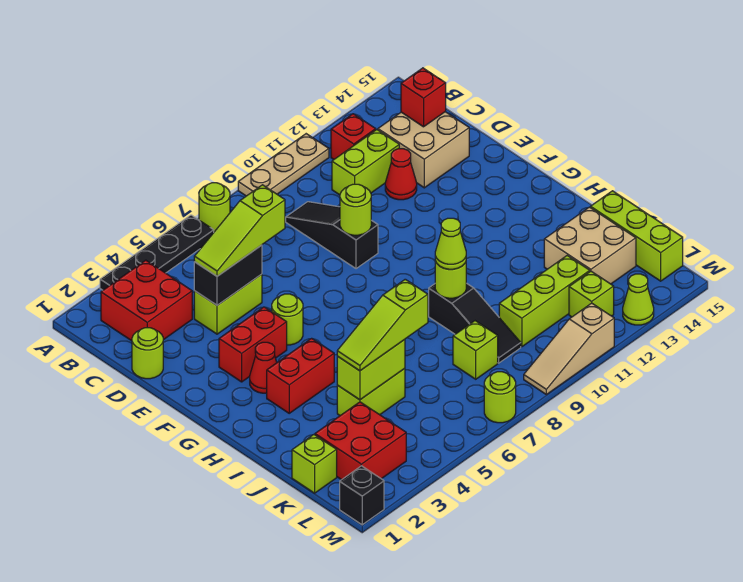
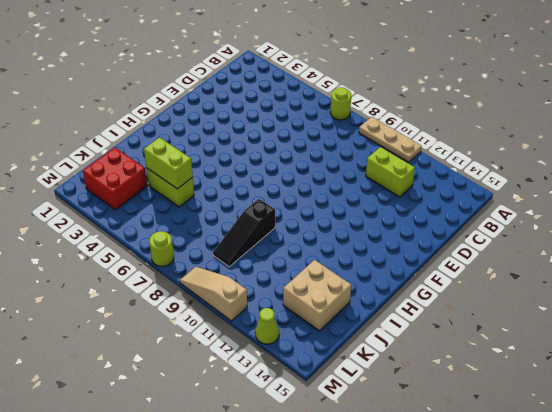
none -> black 1x4 plate [100,215,214,290]
none -> red 2x2 brick [101,260,192,341]
none -> red 1x1 brick [331,114,376,159]
none -> black 1x3 slope [286,202,378,269]

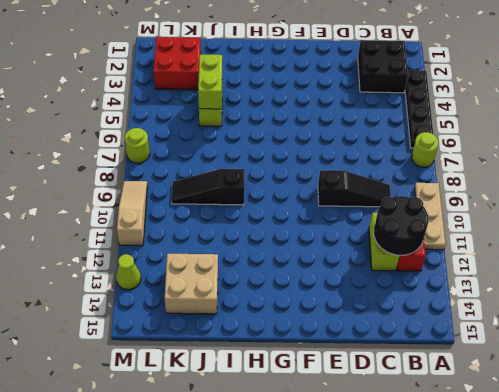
black 2x2 brick [358,40,408,93] -> red 2x2 brick [101,260,192,341]
black 2x2 round brick [374,196,428,256] -> none
none -> tan 2x2 brick [378,112,469,188]
none -> lime 1x1 round brick [132,328,163,379]
none -> lime 1x2 brick [194,274,262,334]
none -> red 1x1 cone [385,149,417,200]

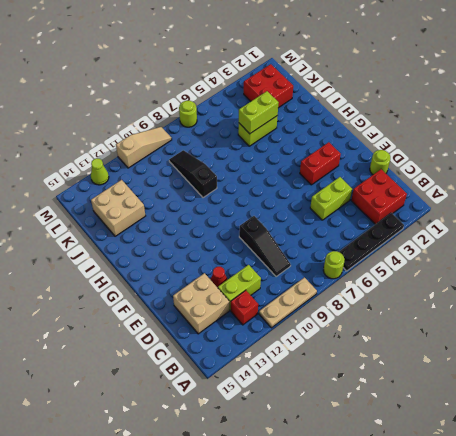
none -> lime 1x1 round brick [272,294,303,345]
none -> red 1x1 cone [250,342,277,393]
none -> red 1x2 brick [267,338,334,413]
none -> lime 1x3 brick [591,191,683,281]

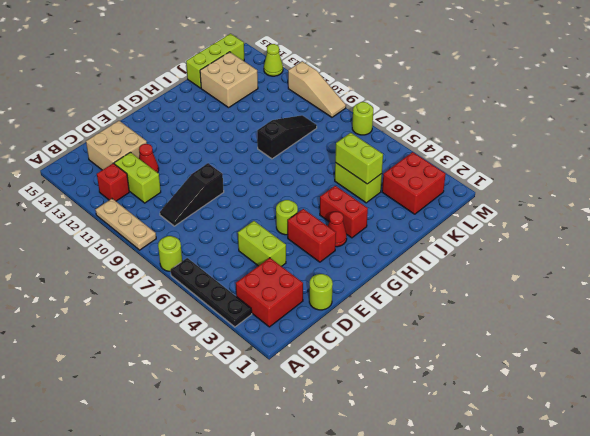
none -> lime 1x1 brick [292,435,337,493]
none -> lime 1x1 brick [453,321,498,379]
none -> lime 1x3 brick [499,256,590,347]
none -> lime 1x1 brick [569,271,614,317]

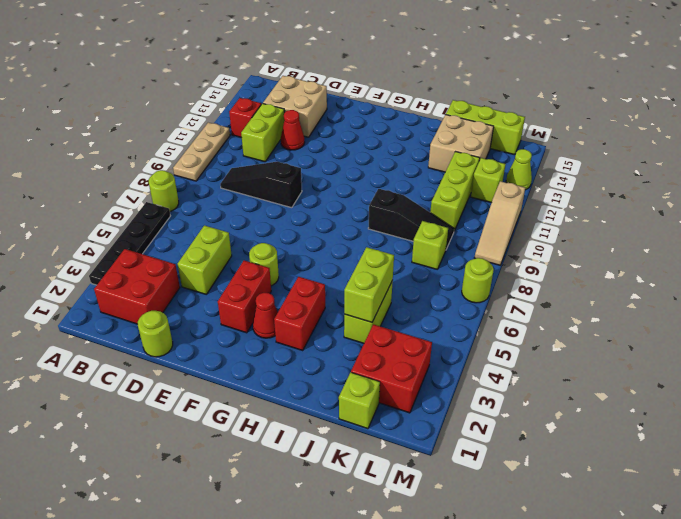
none -> black 1x1 brick [340,466,384,525]
none -> red 1x1 brick [401,68,446,127]
none -> black 1x2 brick [194,245,262,305]
none -> lime 1x1 round brick [340,184,371,235]

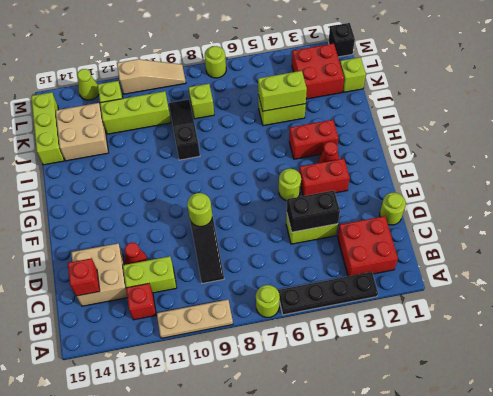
none -> lime 1x1 round brick [435,261,466,298]
none -> lime 1x3 slope [194,185,285,276]
none -> lime 1x1 cone [435,218,466,269]
none -> lime 1x3 slope [337,279,428,371]

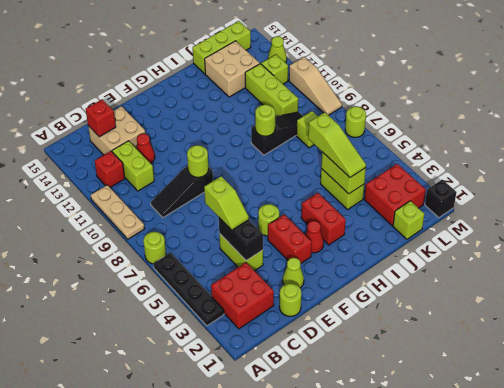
lime 1x2 slope [204,176,249,230] -> lime 1x3 slope [194,185,285,276]
lime 1x1 cone [283,258,304,288] -> lime 1x1 cone moved to [435,218,466,269]

